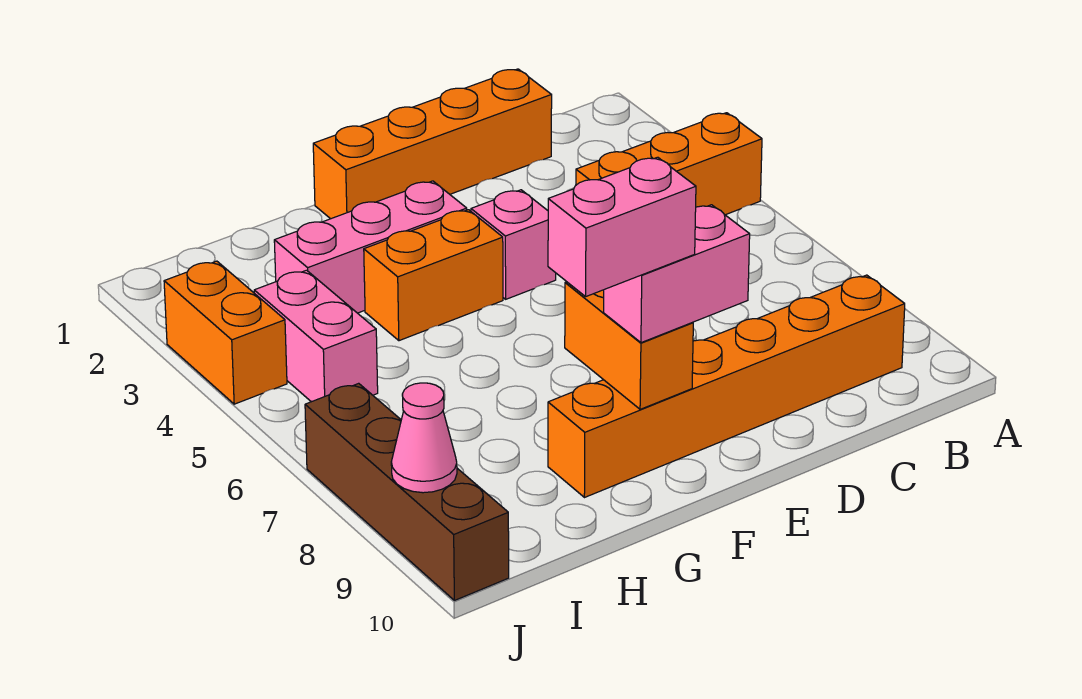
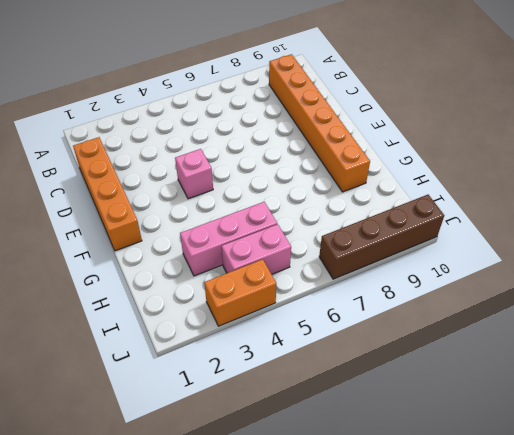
pink 1x3 brick [180,202,277,276] -> pink 1x3 brick turned to [274,181,467,313]
none -> orange 1x3 brick [576,113,762,215]
none -> orange 1x2 brick [364,210,503,341]
none -> orange 1x2 brick [565,282,693,409]

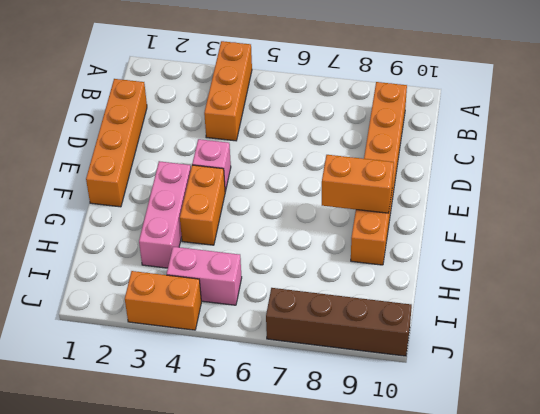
none -> pink 1x1 cone [391,383,457,493]
none -> pink 1x2 brick [604,205,750,343]
none -> pink 1x2 brick [548,157,696,296]

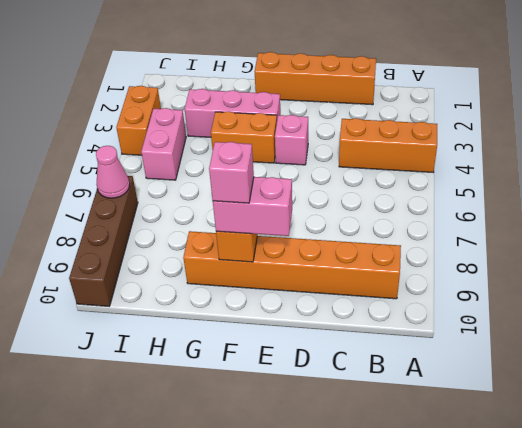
pink 1x1 brick [209,142,254,203] -> pink 1x2 brick [548,157,696,296]
pink 1x1 cone [96,146,130,198] -> pink 1x1 cone moved to [391,383,457,493]

